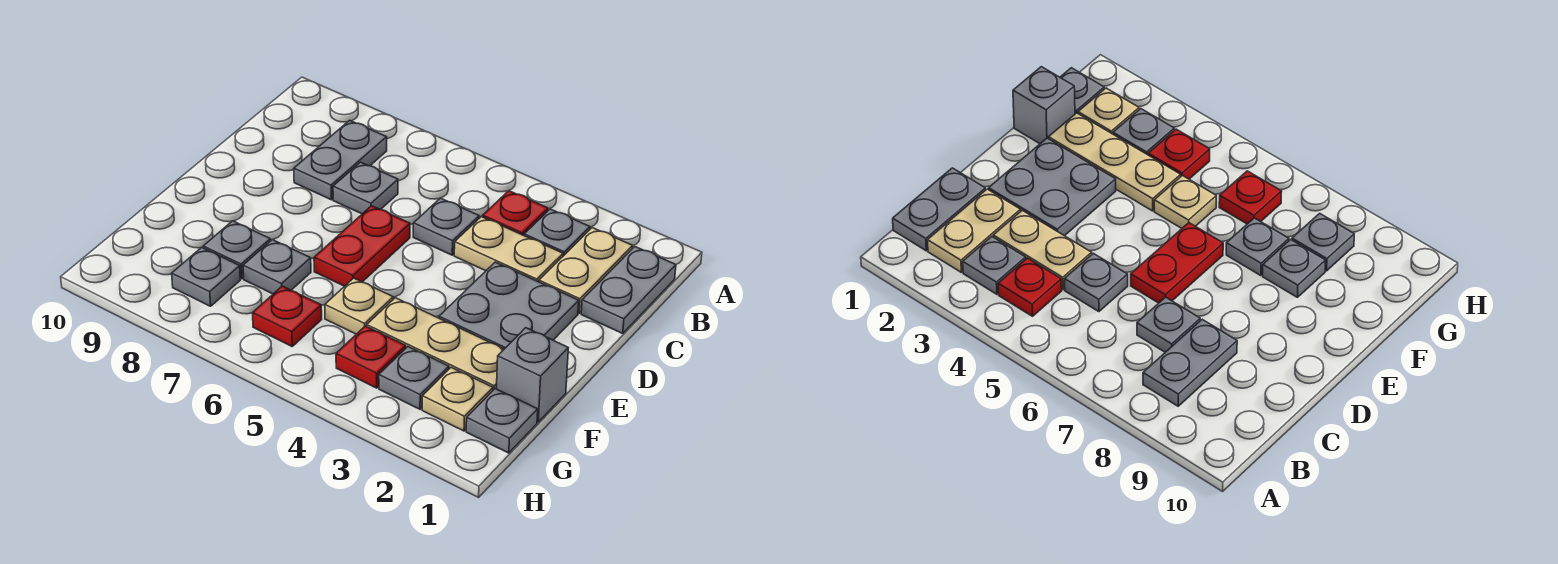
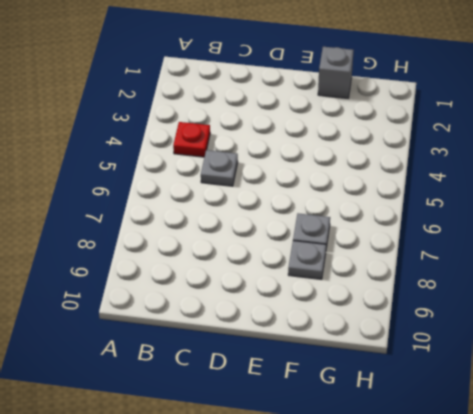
none -> grey 1x2 plate [581,247,676,334]
none -> tan 1x2 plate [539,228,633,313]
none -> grey 1x1 plate [524,209,590,256]

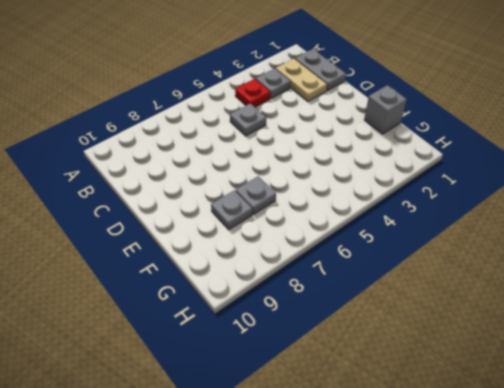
none -> grey 1x2 plate [294,120,387,200]
none -> tan 1x2 plate [454,217,563,282]
none -> grey 1x1 plate [333,162,398,214]

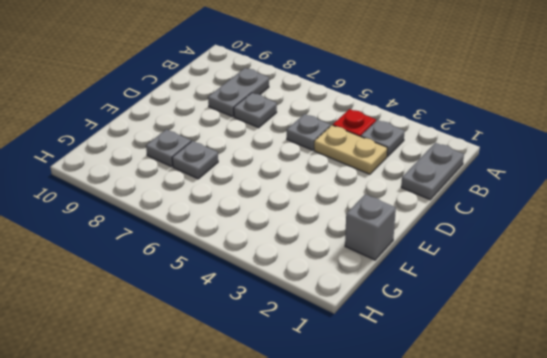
none -> tan 1x2 plate [539,228,633,313]
none -> grey 2x2 plate [439,262,579,349]
none -> red 1x2 plate [314,206,410,286]

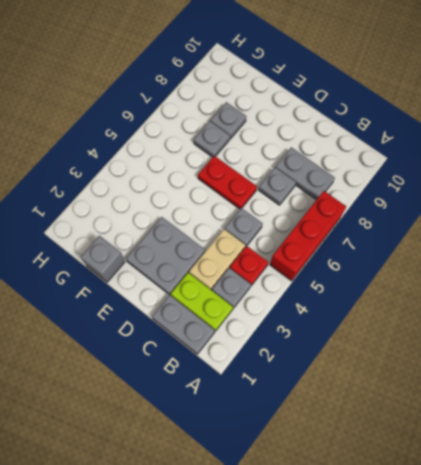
red 1x3 brick [270,191,346,281] -> none
lime 1x2 plate [171,273,233,331] -> tan 1x2 plate [539,228,633,313]
none -> tan 1x3 plate [367,298,504,390]
none -> tan 1x1 plate [325,278,393,334]
none -> grey 1x1 plate [466,389,538,453]

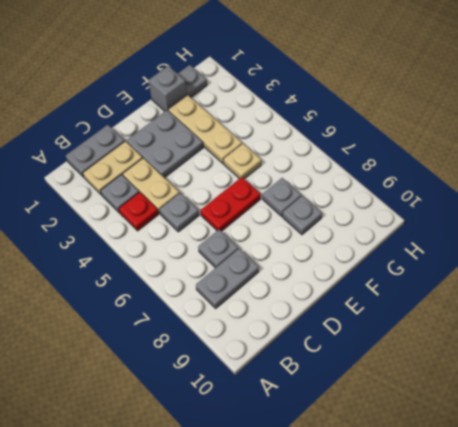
none -> tan 1x1 plate [422,367,493,431]
none -> grey 1x1 plate [379,347,449,409]
none -> red 1x1 plate [336,326,406,388]

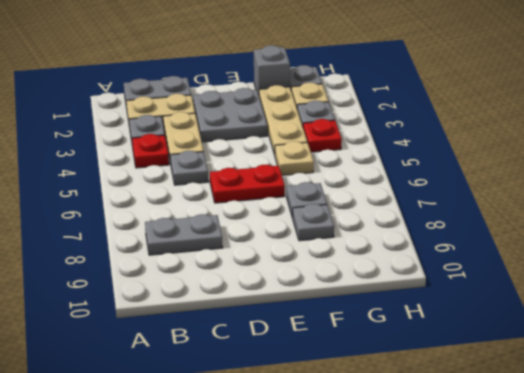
none -> grey 1x1 plate [333,162,398,214]
none -> red 1x1 plate [253,286,322,346]
none -> grey 1x1 plate [172,247,240,306]

